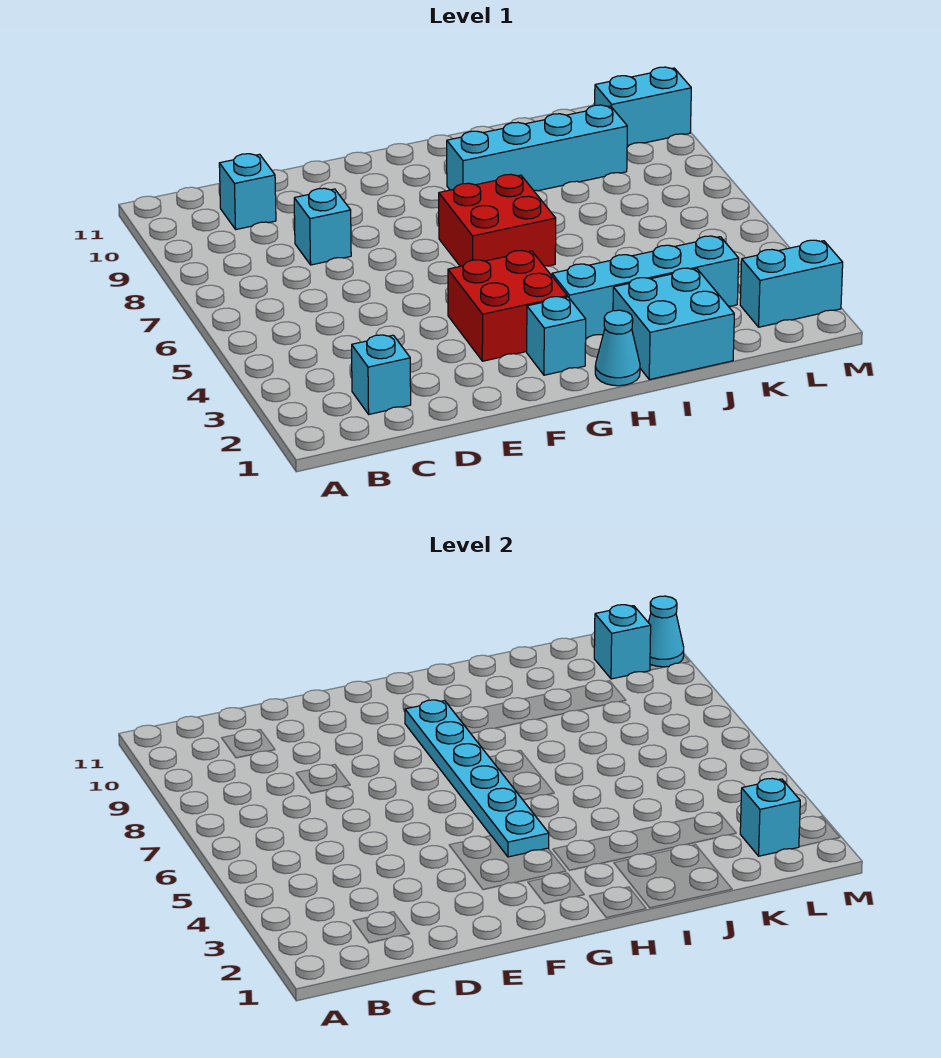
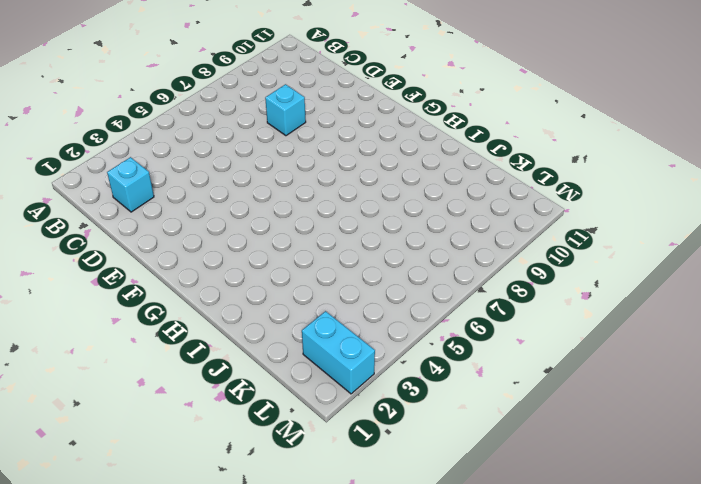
none -> cyan 1x1 brick [219,154,276,229]
none -> red 2x2 brick [448,250,567,361]
none -> cyan 1x1 brick [527,297,586,375]

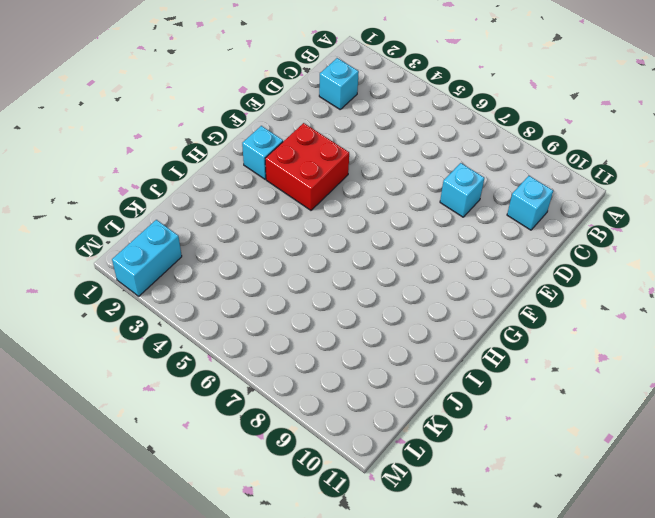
none -> red 2x2 brick [439,174,556,266]
none -> cyan 1x1 cone [595,310,640,386]
none -> cyan 1x4 brick [552,236,739,338]

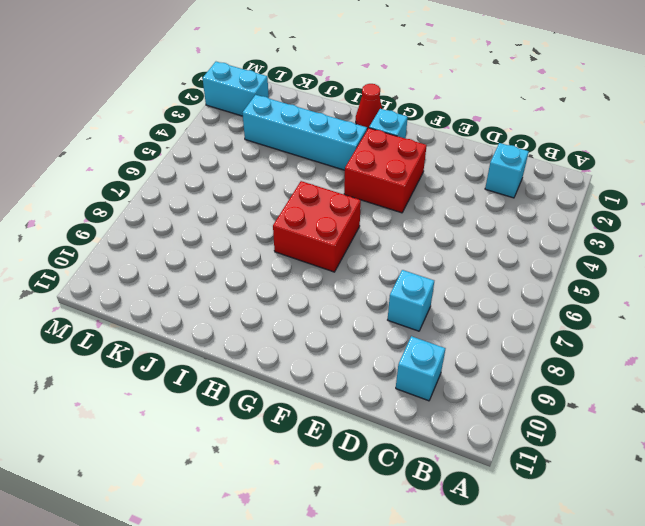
red 1x1 cone [356,84,382,130] -> cyan 1x1 cone [595,310,640,386]
none -> cyan 1x4 brick [447,105,627,191]
none -> cyan 2x2 brick [613,268,734,380]
none -> cyan 1x2 brick [595,67,691,147]

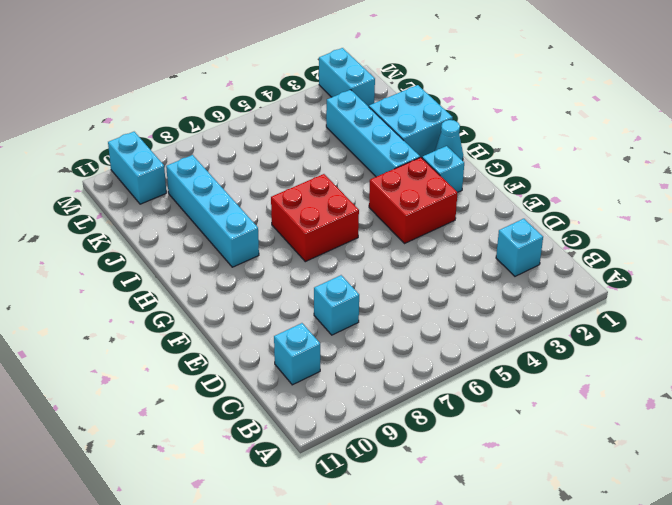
none -> cyan 1x6 plate [405,700,549,857]
none -> cyan 1x1 brick [740,778,800,856]
none -> cyan 1x1 brick [594,605,651,679]

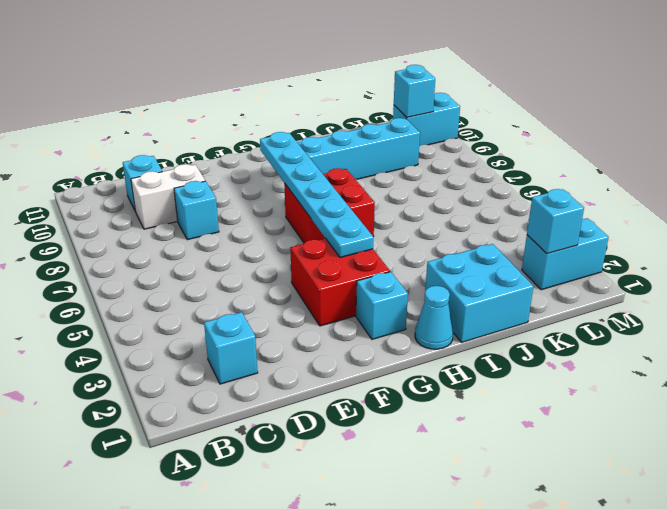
white 1x2 brick [131,164,205,229] -> none
none -> cyan 1x4 brick [552,236,739,338]
none -> cyan 1x1 cone [648,596,684,667]

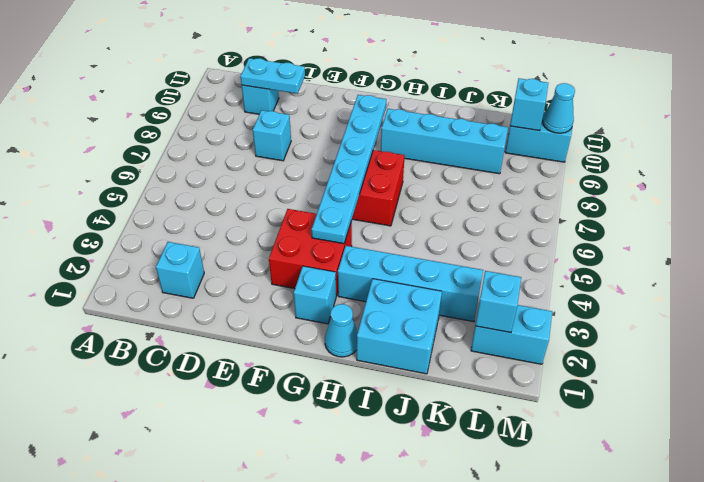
cyan 1x2 plate [240,58,305,94] -> none

